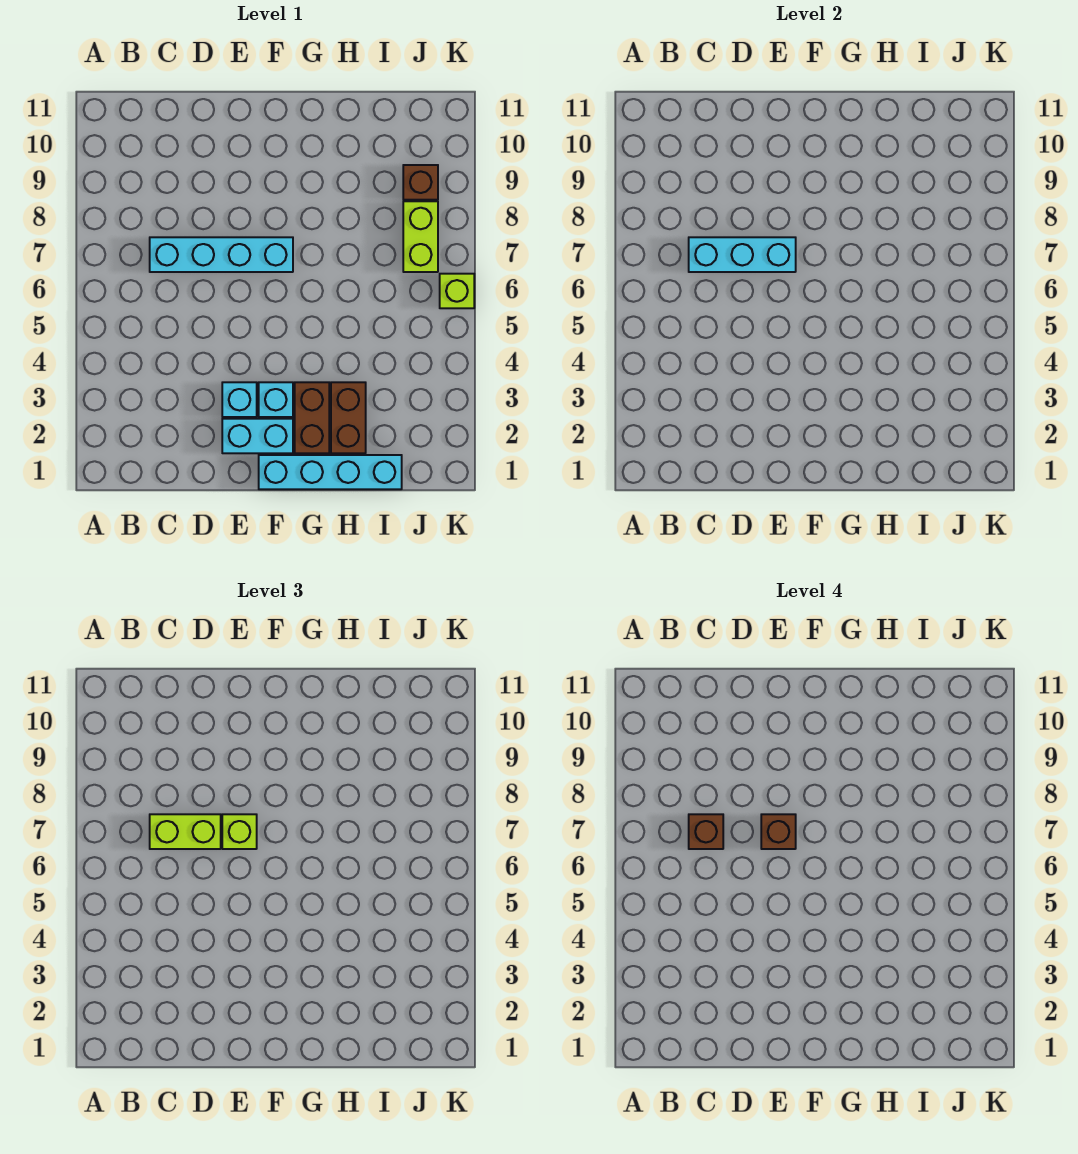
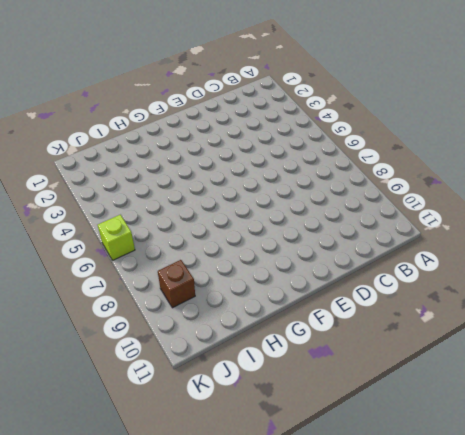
none -> cyan 1x4 brick [150,237,293,272]
none -> cyan 1x2 brick [222,419,293,453]
none -> cyan 1x1 brick [222,382,257,417]

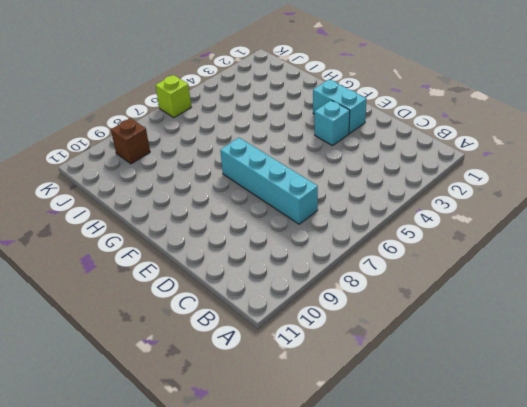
none -> cyan 1x4 brick [259,455,402,489]
none -> cyan 1x1 brick [259,382,293,417]
none -> brown 1x2 brick [295,382,329,453]

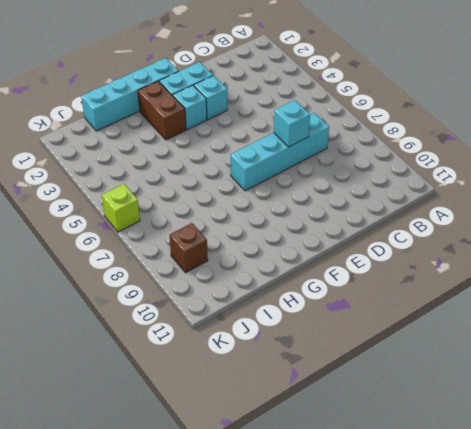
cyan 1x1 brick [274,100,310,147] -> cyan 1x3 brick [689,237,796,272]
none -> brown 1x2 brick [331,382,366,453]
none -> lime 1x2 brick [403,201,438,272]
none -> lime 1x2 brick [150,814,221,849]

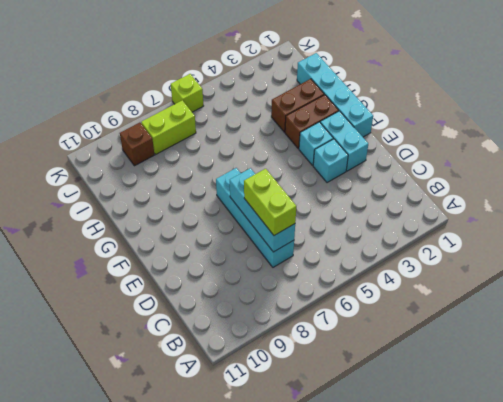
none -> lime 1x1 brick [222,814,257,849]
none -> brown 1x1 brick [689,814,723,849]
none -> brown 1x1 brick [761,814,796,849]

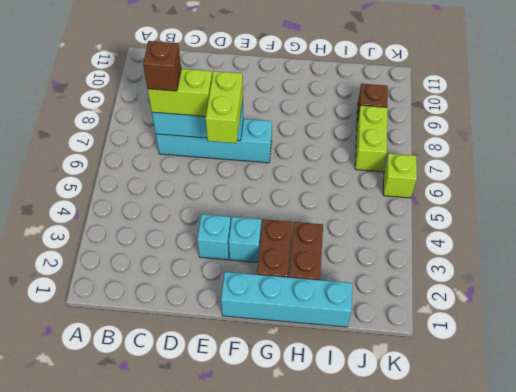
lime 1x2 brick [206,71,243,143] -> lime 1x1 brick [222,814,257,849]
none -> cyan 1x2 brick [222,419,293,453]
none -> brown 1x1 brick [761,814,796,849]

